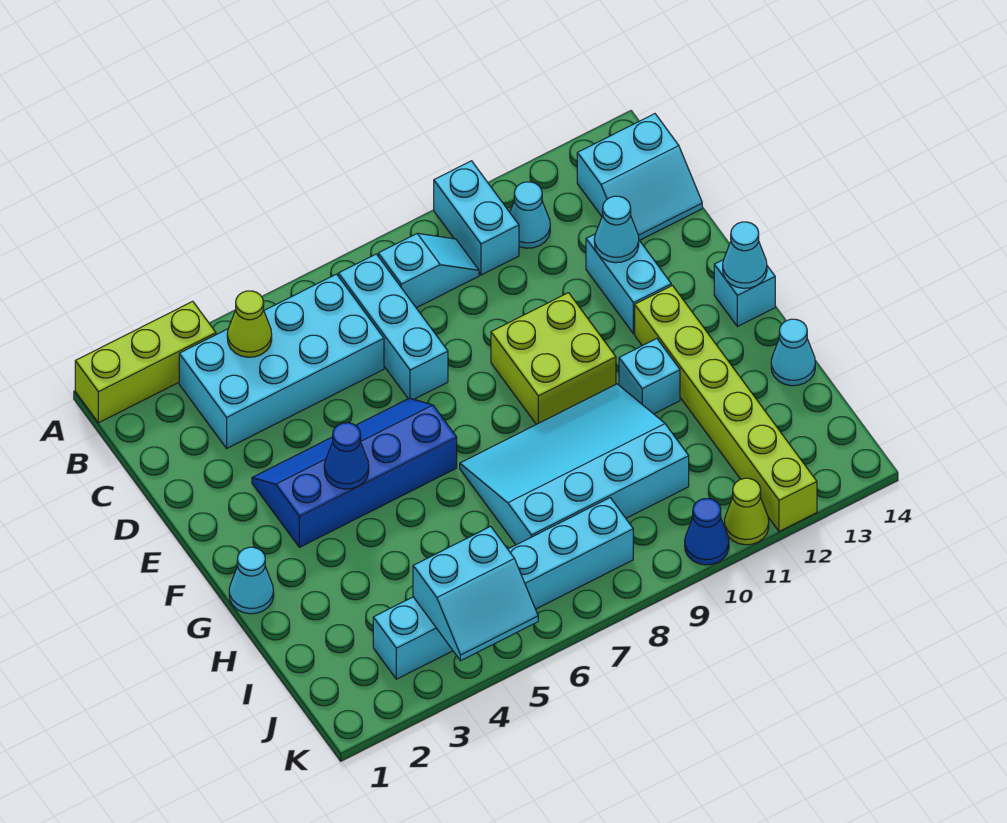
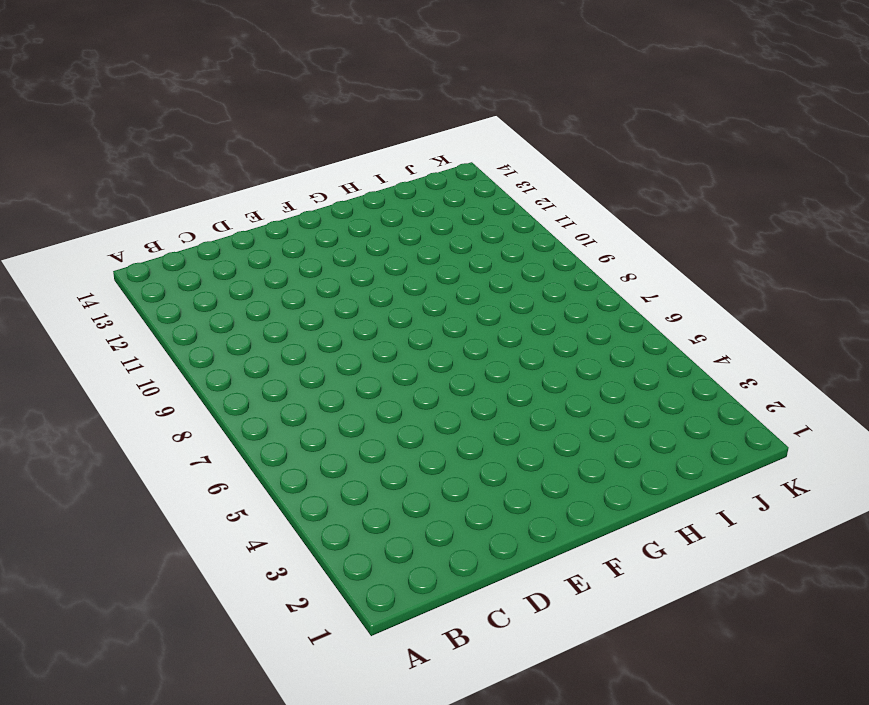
none -> lime 1x3 brick [75,301,216,423]
none -> cyan 1x2 brick [434,161,519,275]
none -> cyan 2x4 brick [179,274,384,448]

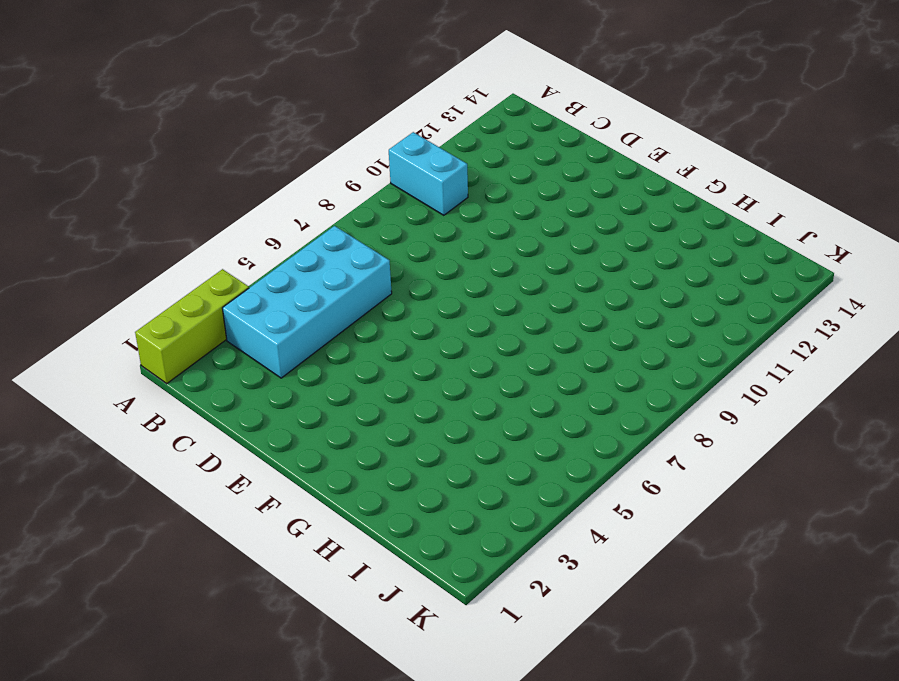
none -> cyan 1x3 brick [338,254,448,399]
none -> cyan 1x2 slope [378,233,479,308]
none -> cyan 1x1 cone [510,182,550,248]

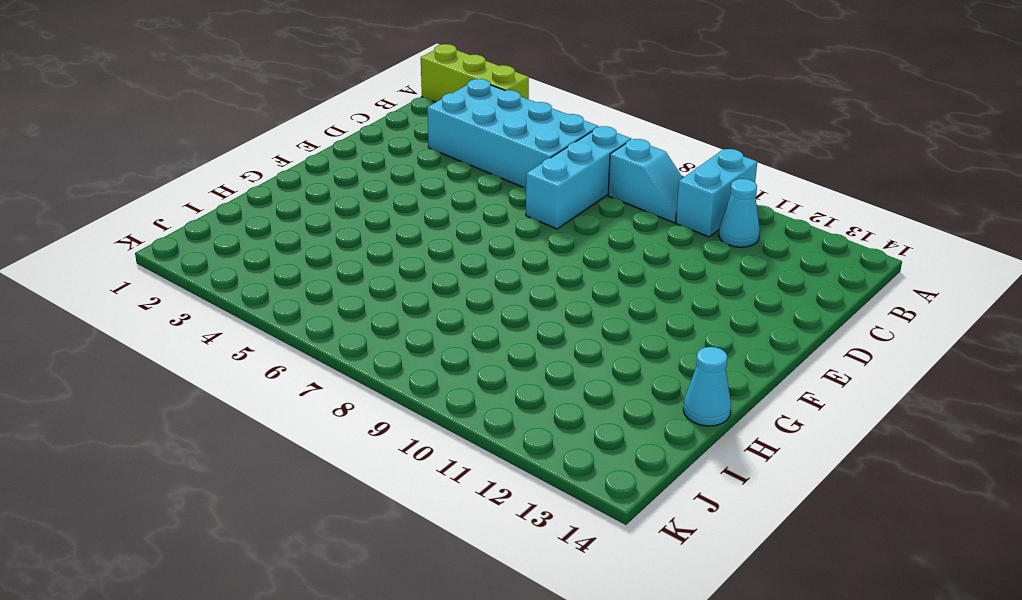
none -> cyan 2x2 slope [577,114,702,240]
none -> cyan 1x2 brick [586,234,671,334]
none -> blue 2x4 slope [252,398,457,547]

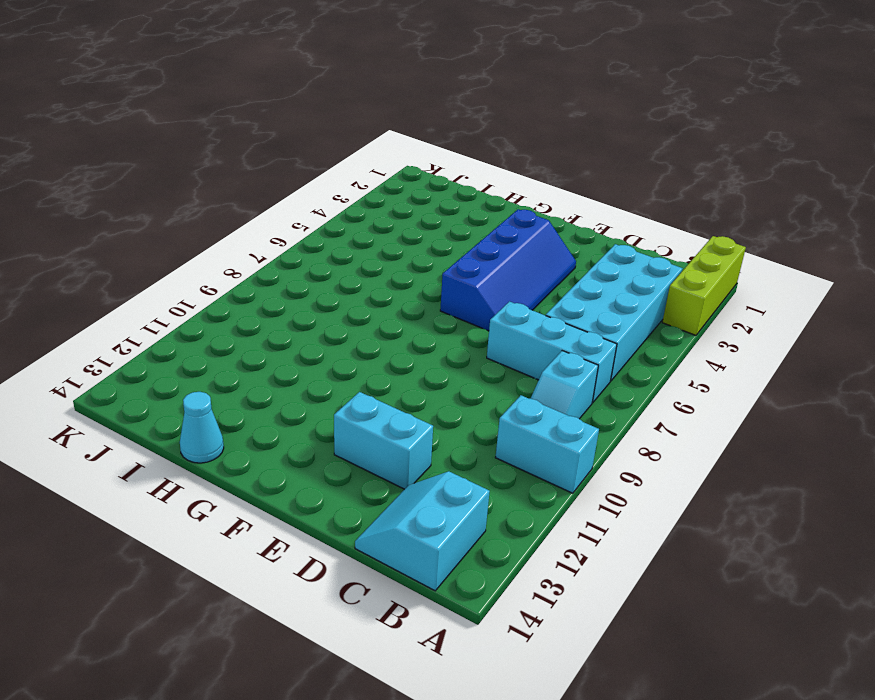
none -> cyan 1x1 cone [510,182,550,248]
none -> lime 2x2 brick [491,293,616,424]
none -> lime 1x6 brick [635,286,817,531]

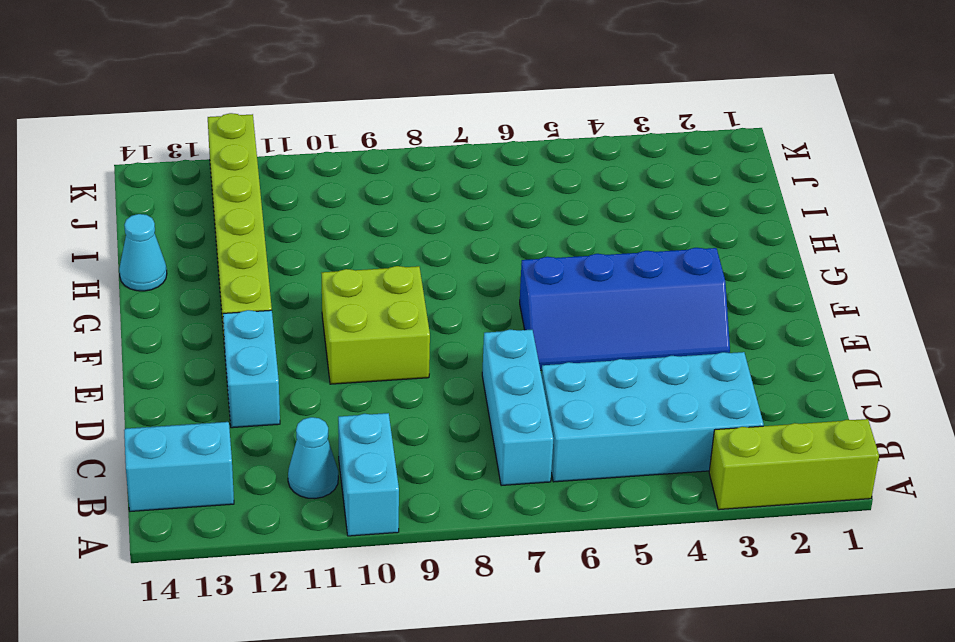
none -> cyan 1x2 slope [378,233,479,308]
none -> cyan 1x1 brick [714,260,775,327]
none -> cyan 1x1 cone [229,547,274,614]

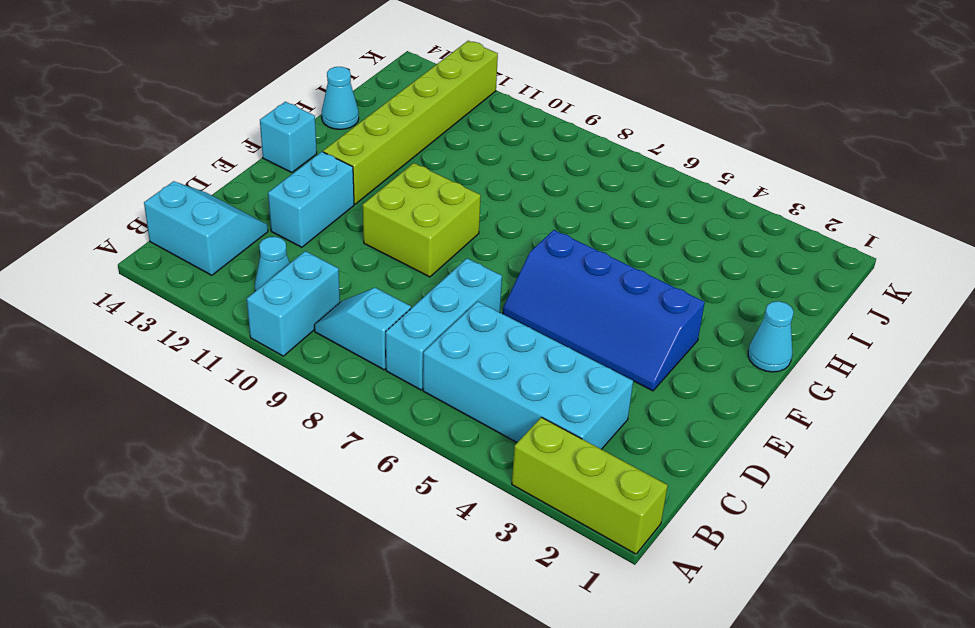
none -> cyan 3x4 slope [460,384,689,545]
none -> cyan 1x1 brick [619,339,680,414]
none -> cyan 1x6 brick [373,498,633,679]

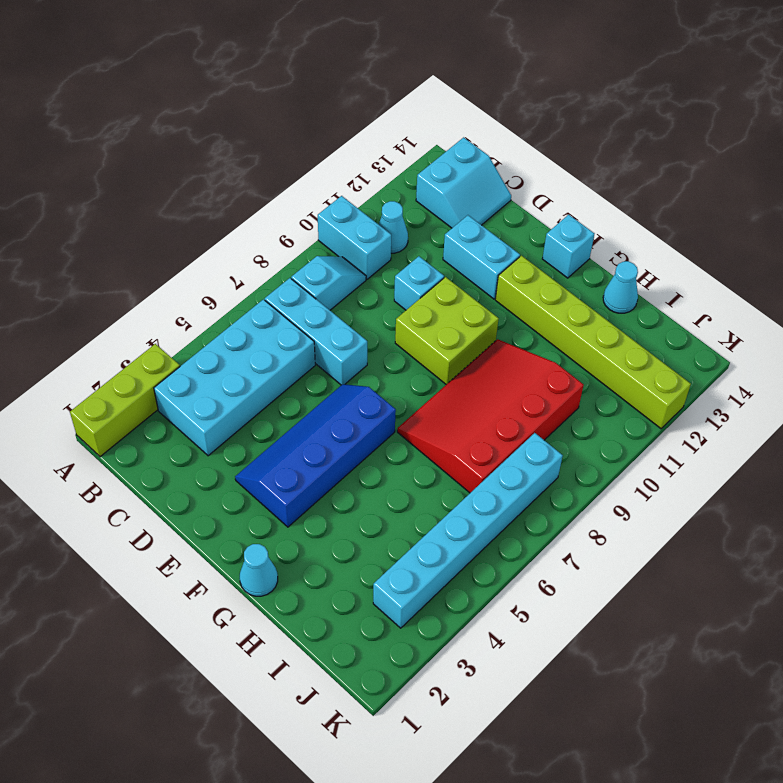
cyan 1x1 brick [394,256,444,310] -> cyan 1x1 brick moved to [619,339,680,414]
red 3x4 slope [397,339,584,493] -> cyan 3x4 slope [460,384,689,545]
none -> blue 1x1 cone [685,499,729,565]
none -> lime 1x1 cone [725,478,769,545]
none -> lime 1x1 cone [227,291,272,357]

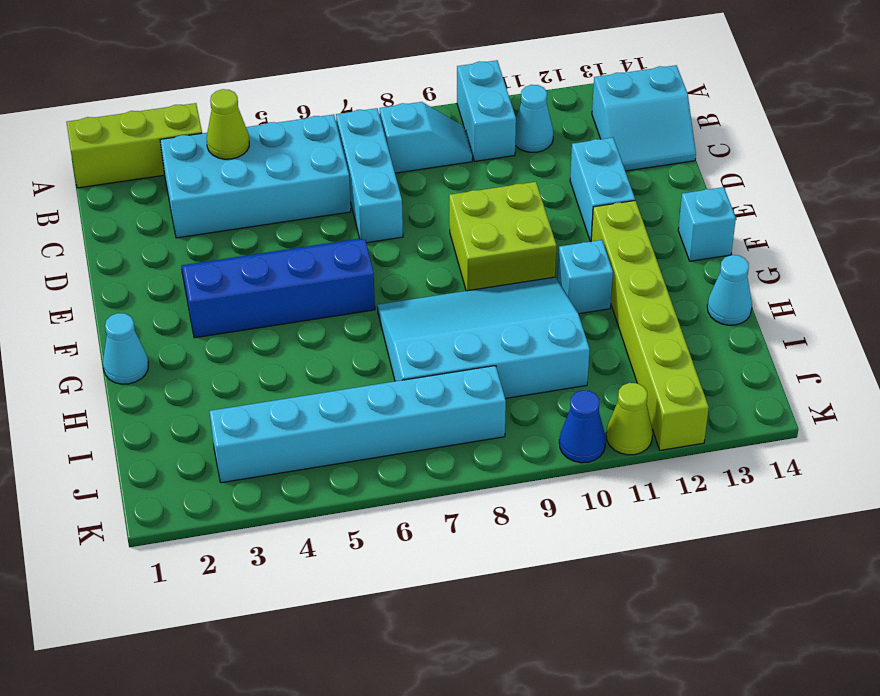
none -> cyan 1x1 cone [594,196,639,263]
none -> blue 1x1 cone [324,423,369,489]
none -> cyan 1x1 cone [723,222,767,288]

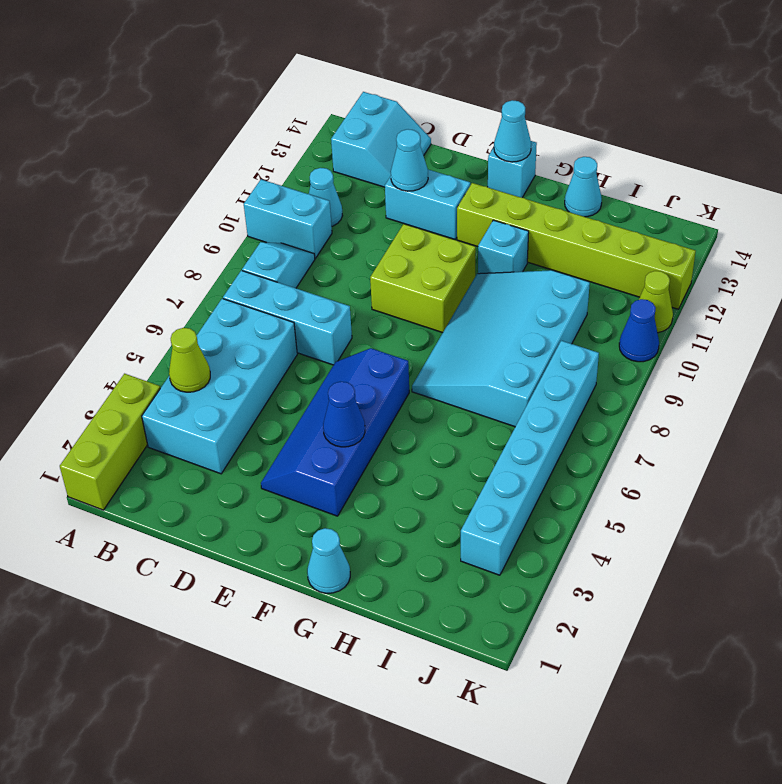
none -> cyan 2x2 slope [413,526,538,661]

